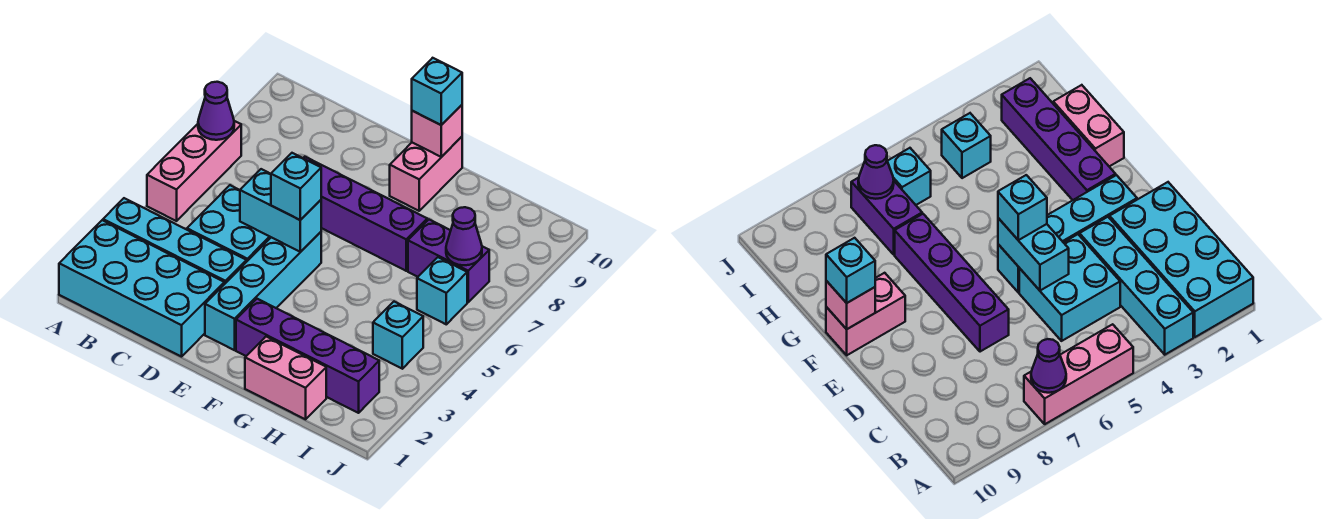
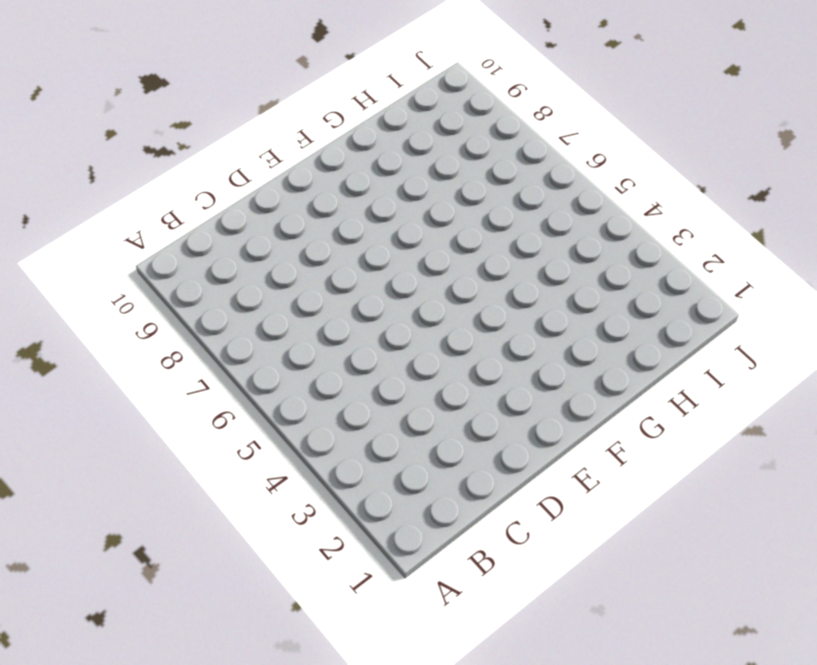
none -> cyan 2x4 brick [59,220,224,357]
none -> cyan 1x4 brick [103,198,246,284]
none -> pink 1x3 brick [147,121,241,221]

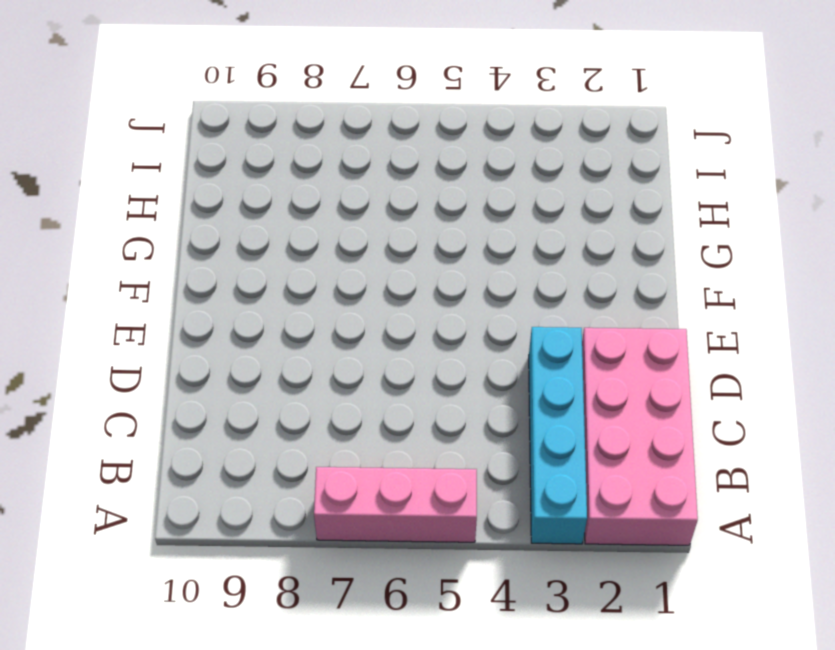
pink 2x4 brick [582,328,698,545] -> cyan 2x4 brick [59,220,224,357]
none -> cyan 2x2 brick [187,185,271,262]
none -> purple 1x4 brick [304,157,427,271]
none -> cyan 1x4 brick [205,232,321,350]

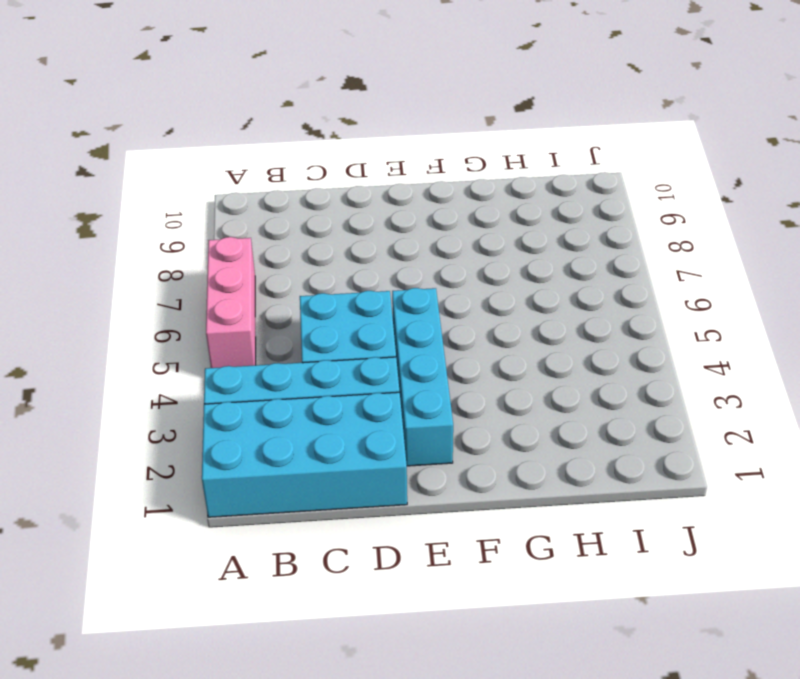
none -> purple 1x4 brick [304,157,427,271]
none -> purple 1x4 brick [236,299,379,413]
none -> pink 1x2 brick [390,137,462,211]

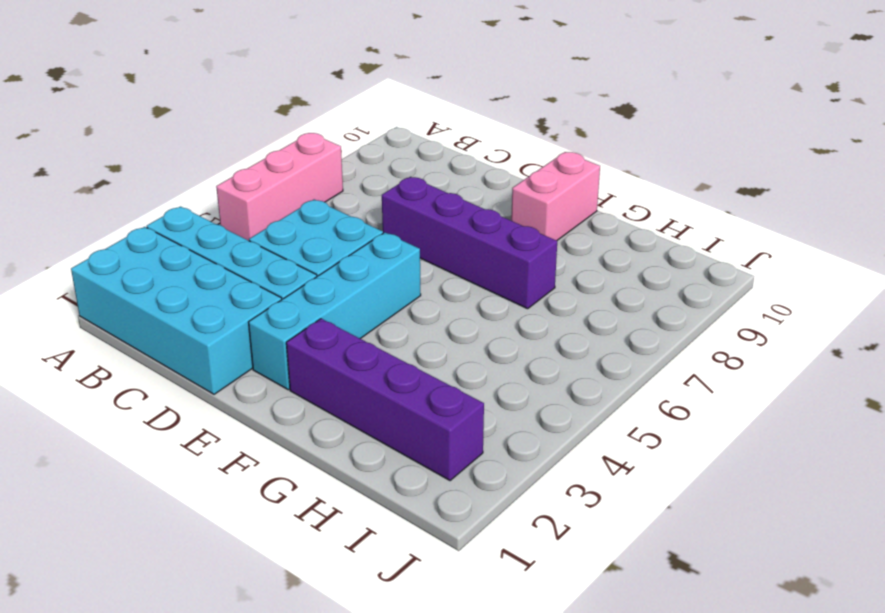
none -> pink 1x2 brick [245,337,326,419]
none -> purple 1x2 brick [408,220,489,302]
none -> cyan 1x1 brick [373,302,423,369]

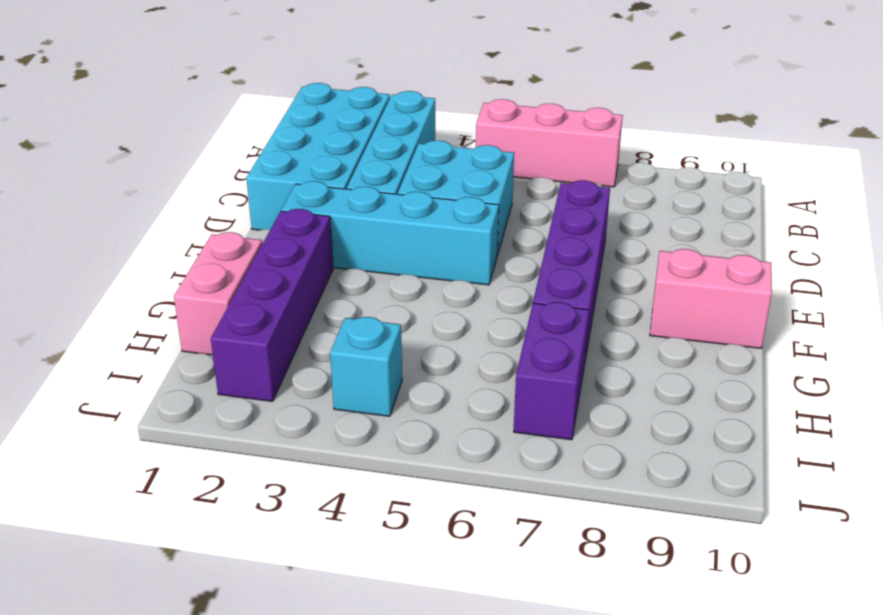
none -> cyan 1x1 brick [417,257,467,324]
none -> purple 1x1 cone [198,82,234,140]
none -> cyan 1x2 brick [240,169,321,252]

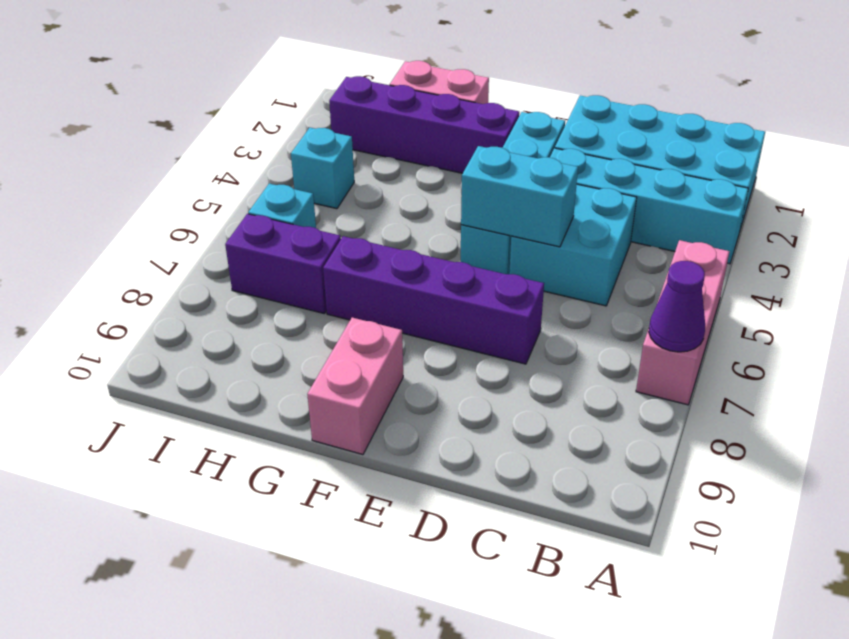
none -> pink 1x1 brick [412,105,462,157]
none -> purple 1x1 cone [446,207,482,265]
none -> cyan 1x1 brick [271,153,321,220]

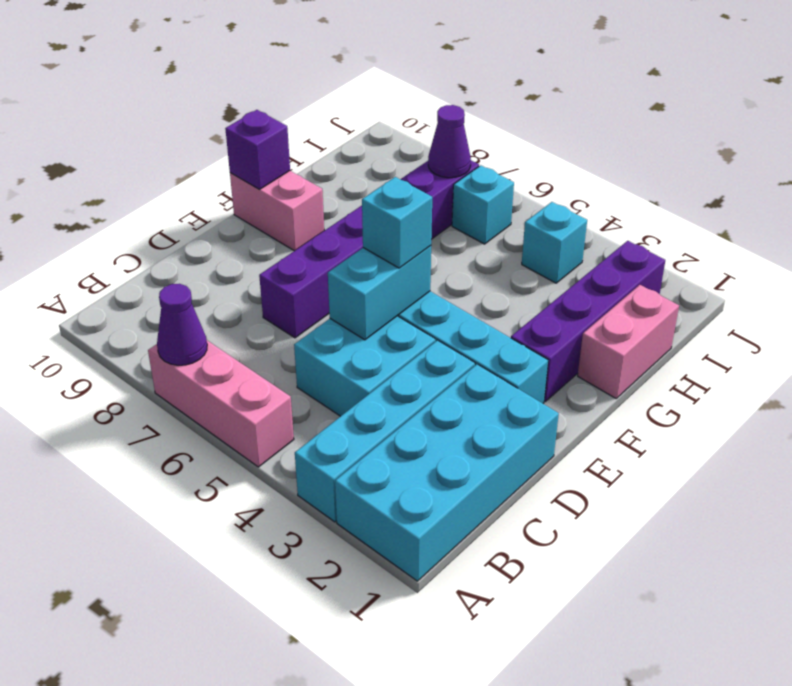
purple 1x1 brick [225,110,290,189] -> pink 1x1 brick [412,105,462,157]
none -> cyan 1x1 brick [412,58,462,125]

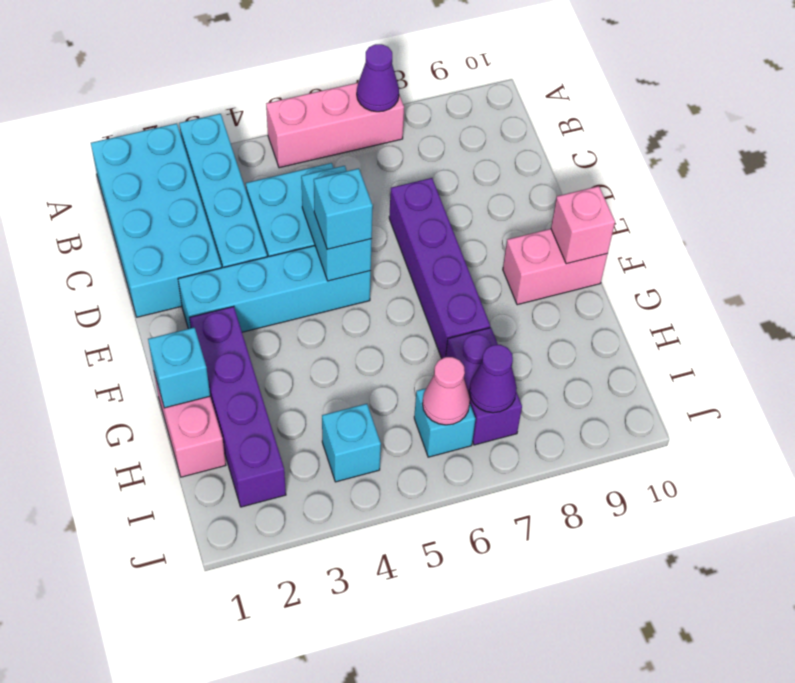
cyan 1x1 brick [148,327,210,408] -> cyan 1x1 brick moved to [412,58,462,125]
pink 1x1 cone [422,357,470,425] -> none

